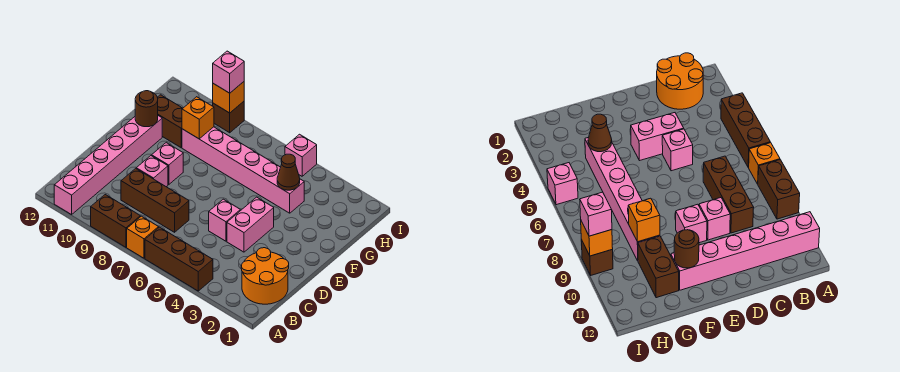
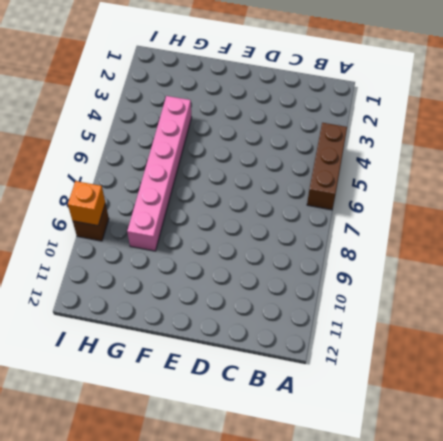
none -> orange 1x1 brick [127,216,159,258]
none -> brown 1x2 brick [91,195,140,247]
none -> pink 1x6 brick [54,116,162,215]

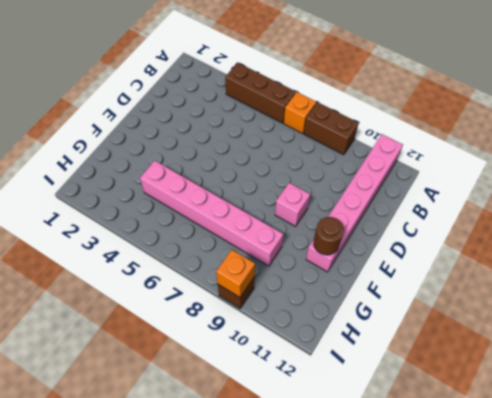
none -> orange 2x2 round brick [241,248,289,304]
none -> brown 1x3 brick [121,168,189,232]
none -> pink 1x2 brick [227,197,274,252]

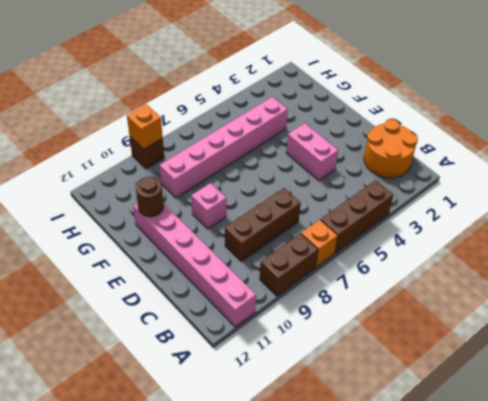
none -> pink 1x1 brick [209,199,240,241]
none -> pink 1x1 brick [136,156,168,187]
none -> brown 1x2 brick [157,95,183,148]

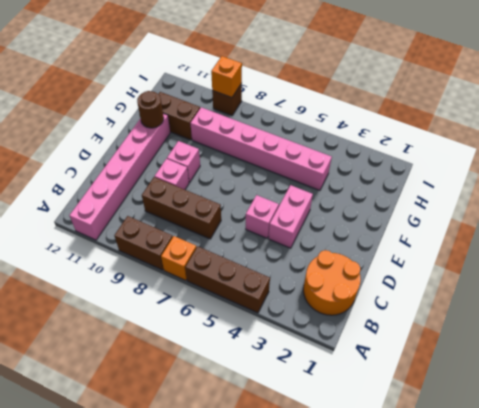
none -> pink 1x1 brick [285,134,317,176]
none -> brown 1x1 cone [277,154,300,190]
none -> orange 1x1 brick [182,97,214,139]

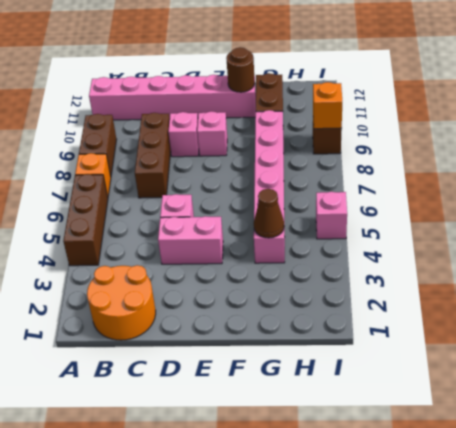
none -> orange 1x1 brick [182,97,214,139]
none -> pink 1x1 brick [213,51,244,93]

